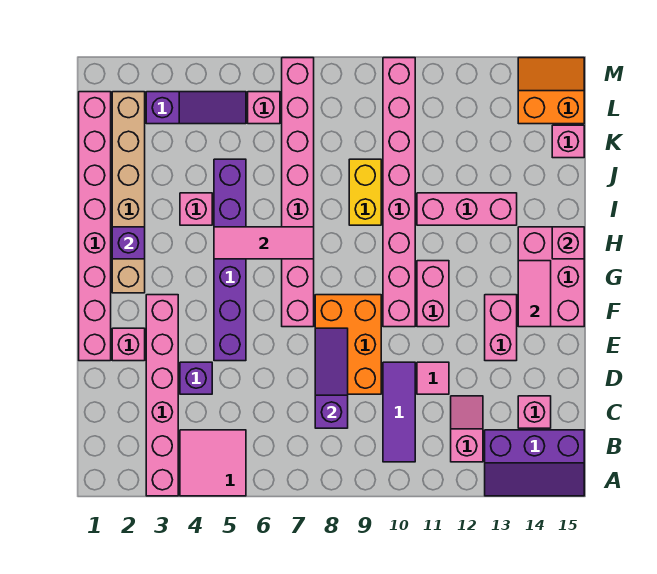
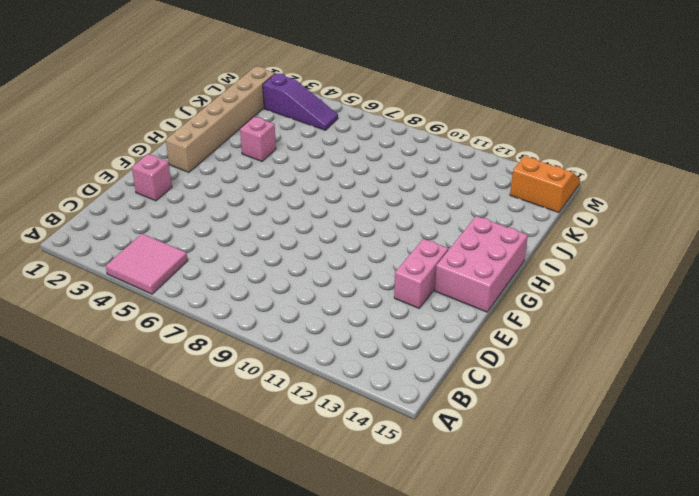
none -> pink 1x6 brick [146,295,178,496]
none -> purple 2x3 slope [485,430,584,496]
none -> purple 1x3 tile [383,362,415,462]
none -> pink 1x2 slope [451,396,483,462]

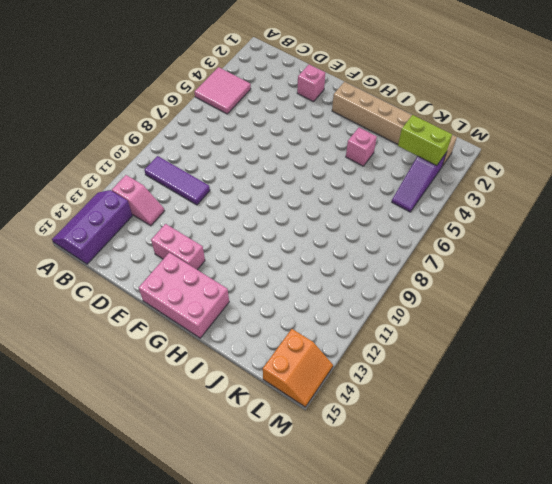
lime 1x2 brick [398,115,452,166] -> none
none -> pink 1x6 brick [146,295,178,496]
none -> pink 1x1 brick [518,396,551,428]
none -> purple 1x1 brick [180,362,212,394]
none -> orange 2x3 brick [315,295,381,394]

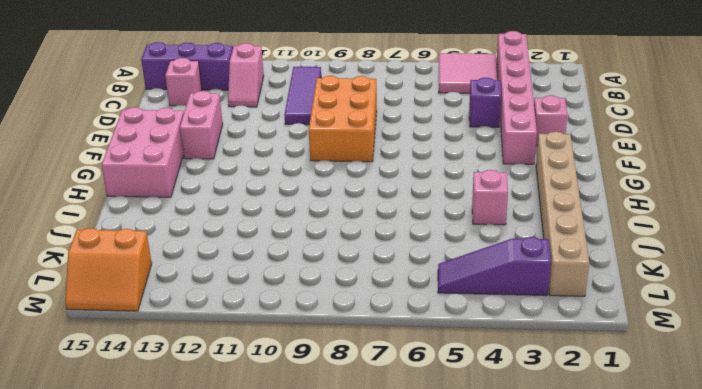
none -> pink 1x1 tile [417,362,449,394]
none -> pink 1x8 brick [79,92,111,361]
none -> purple 1x6 brick [214,159,246,361]
none -> pink 1x8 brick [282,58,314,327]

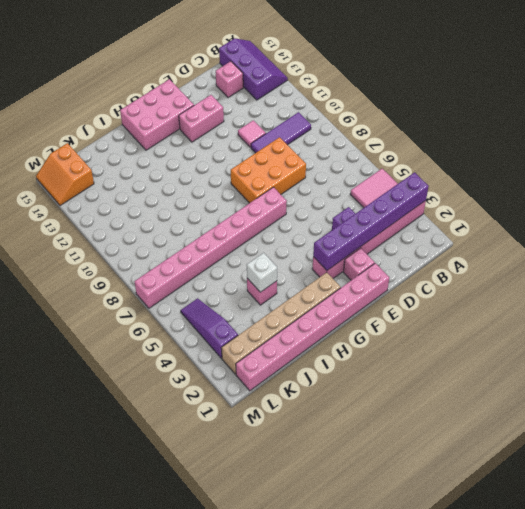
purple 1x6 brick [313,172,429,270] -> purple 1x6 brick moved to [214,159,246,361]
white 1x1 brick [247,253,277,292] -> none
none -> pink 1x2 slope [451,396,483,462]
none -> pink 1x8 brick [383,58,415,327]
none -> pink 1x2 brick [417,261,449,327]
none -> yellow 1x2 brick [349,159,381,225]

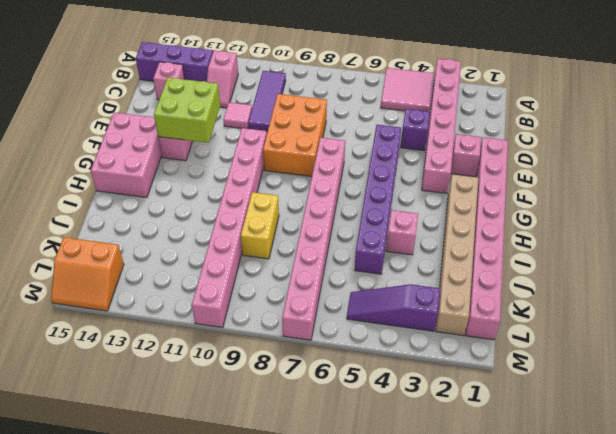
lime 2x2 brick [154,78,220,143] -> none
none -> pink 1x2 brick [417,261,449,327]
none -> pink 1x3 brick [417,193,517,225]
none -> pink 1x1 brick [552,125,584,158]
none -> pink 1x1 brick [248,92,280,124]

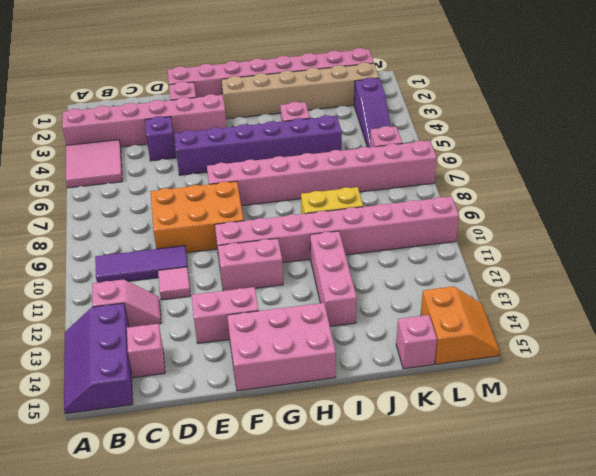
none -> purple 1x3 slope [315,328,348,428]
none -> pink 1x2 tile [518,261,551,327]
none -> purple 1x1 brick [112,227,145,259]
none -> pink 1x3 tile [214,227,314,259]

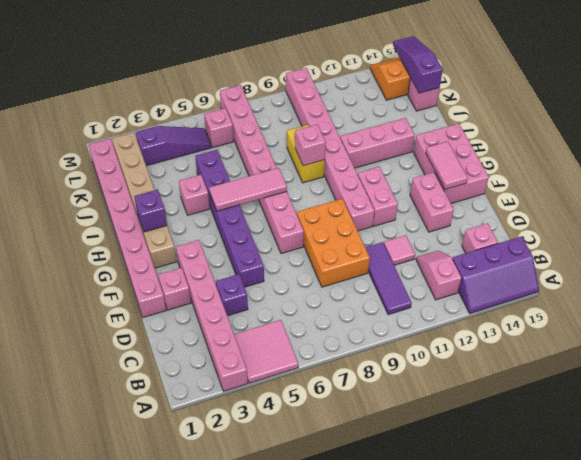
pink 1x1 brick [295,124,326,166] -> pink 1x1 brick moved to [552,227,584,259]
purple 1x3 slope [393,36,443,93] -> purple 1x3 slope moved to [315,328,348,428]

